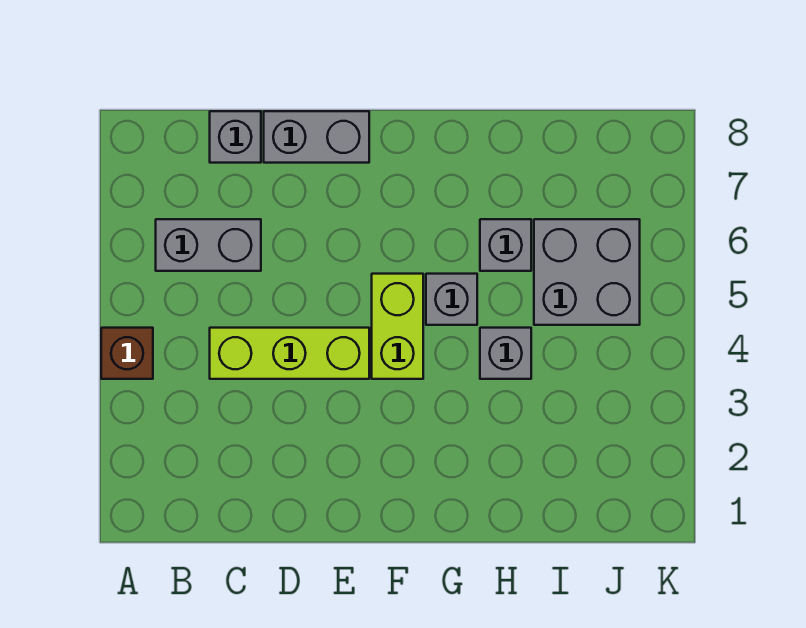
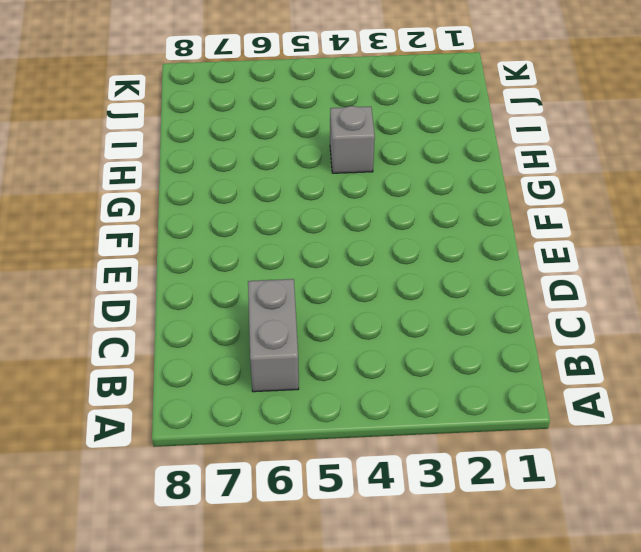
none -> brown 1x1 brick [101,328,153,379]
none -> lime 1x3 brick [210,328,369,379]

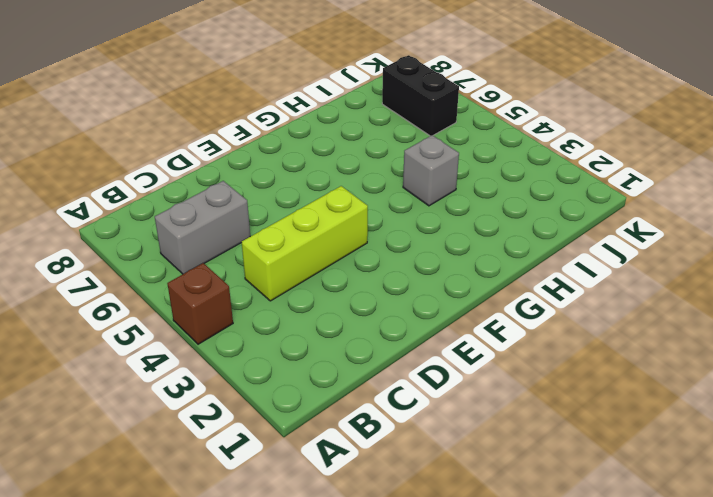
black 1x2 brick [382,55,459,136] -> grey 2x2 brick [534,219,640,325]
none -> grey 1x1 brick [210,111,261,163]
none -> grey 1x2 brick [264,111,369,163]

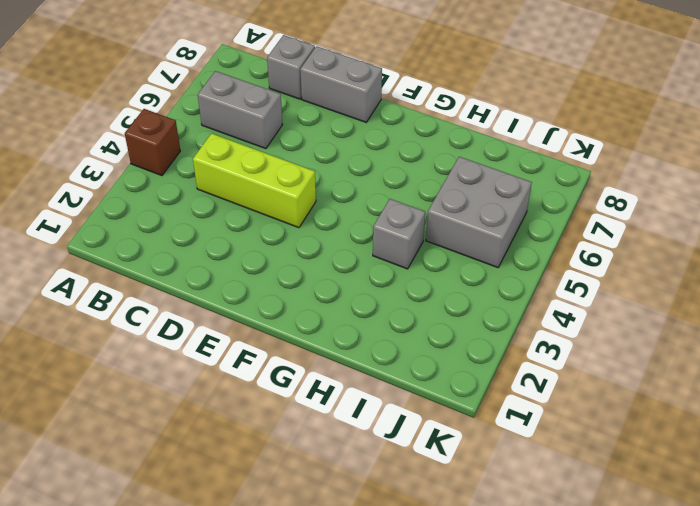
none -> lime 1x2 brick [372,274,423,379]
none -> grey 1x1 brick [426,274,477,325]

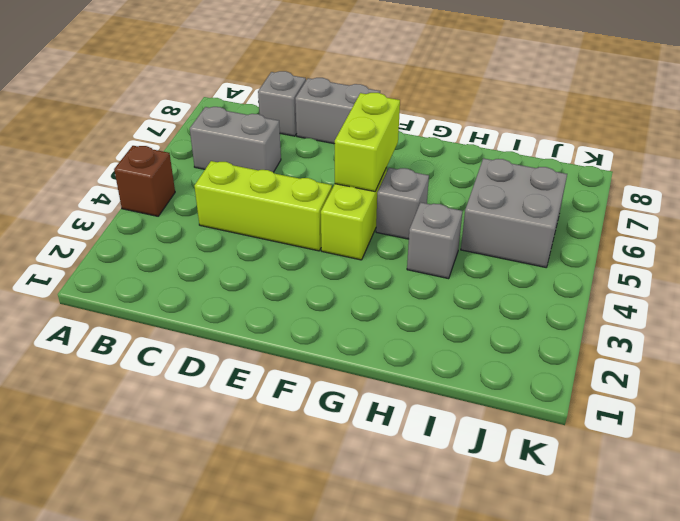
lime 1x2 brick [335,93,400,191] -> none
none -> grey 1x1 brick [480,219,531,271]

